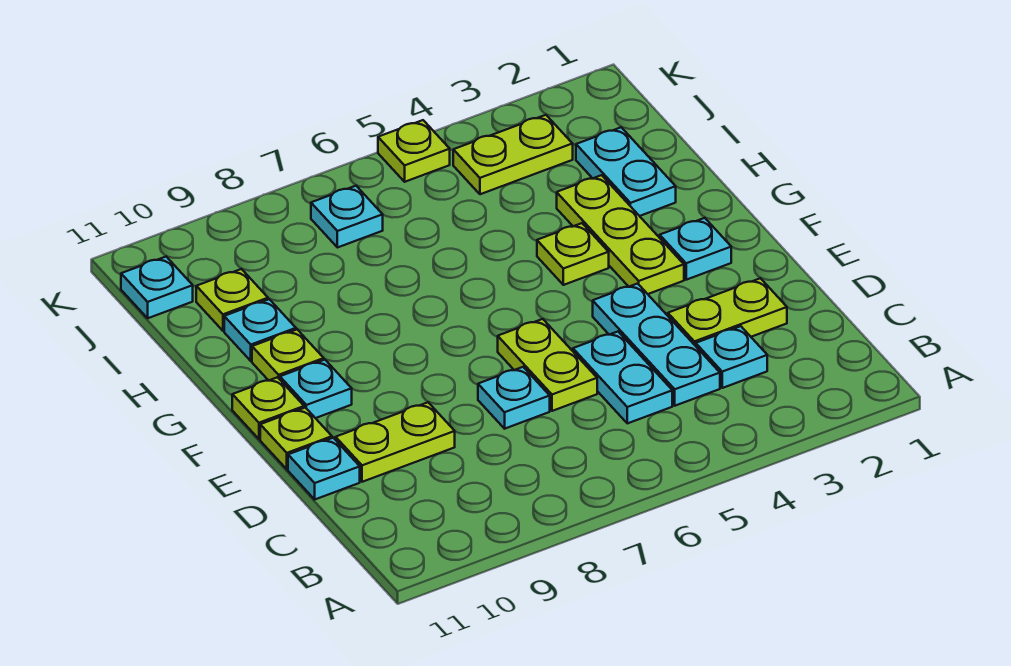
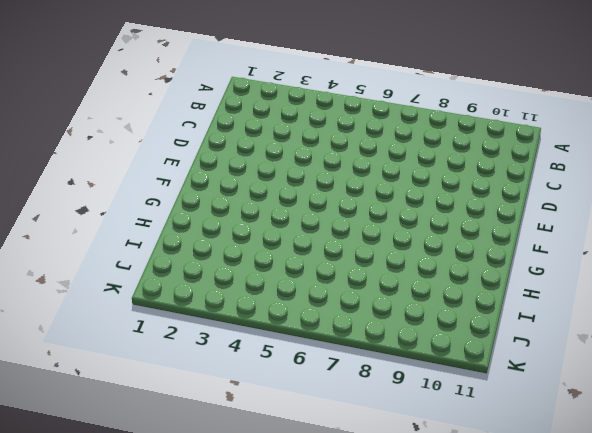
none -> cyan 1x1 plate [696,326,767,388]
none -> cyan 1x3 plate [593,284,720,406]
none -> cyan 1x2 plate [573,332,672,423]

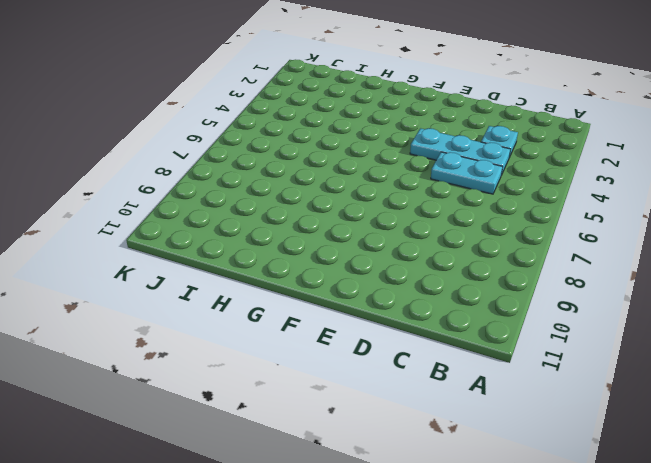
none -> lime 1x2 plate [668,278,787,346]
none -> lime 1x2 plate [498,319,597,411]
none -> cyan 1x1 plate [478,367,550,429]

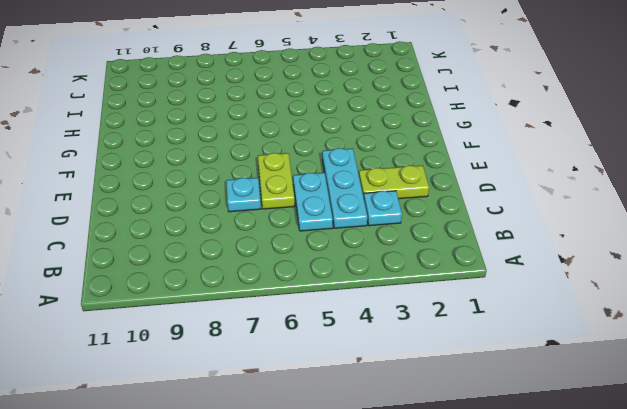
none -> lime 1x2 plate [336,402,455,482]
none -> cyan 1x1 plate [288,438,360,499]
none -> lime 1x1 plate [260,408,332,469]

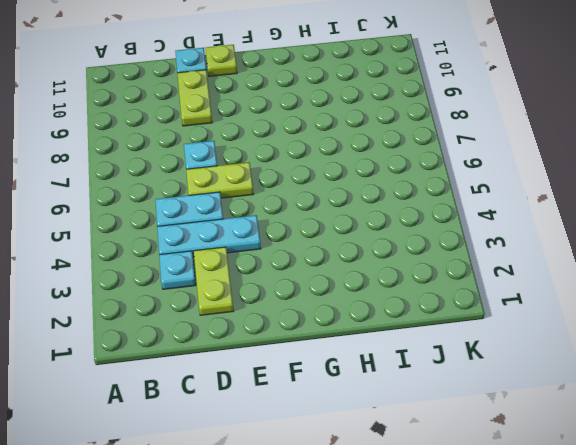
none -> cyan 1x1 plate [660,218,731,280]
none -> lime 1x3 plate [557,175,684,294]
none -> cyan 1x1 plate [280,360,352,418]

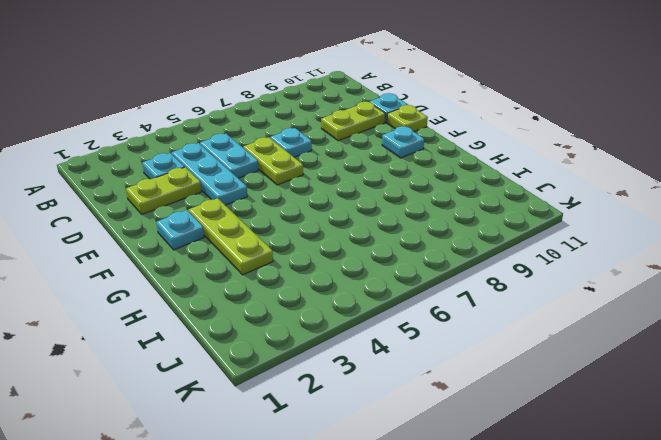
none -> lime 1x1 plate [232,377,304,439]
none -> lime 1x1 plate [537,223,609,285]
none -> lime 1x1 plate [252,330,324,380]

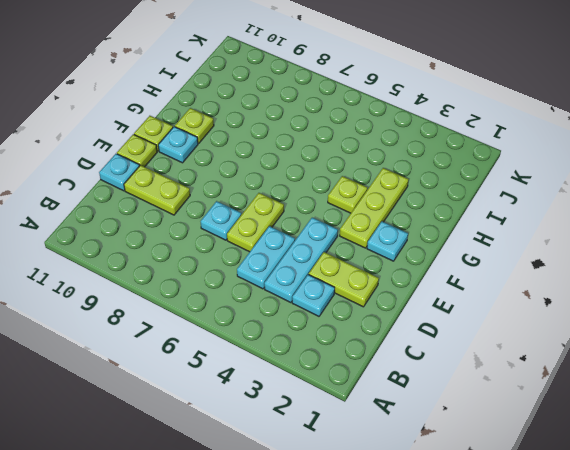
none -> cyan 1x2 plate [576,127,676,216]
none -> cyan 1x1 plate [224,299,296,361]
none -> lime 1x1 plate [196,269,268,331]

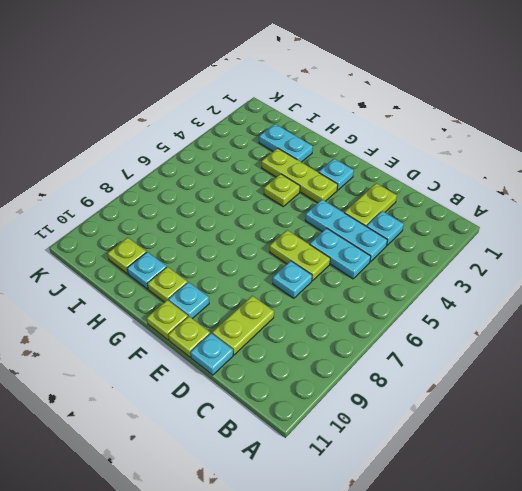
none -> lime 1x2 plate [453,115,573,194]
none -> cyan 1x1 plate [311,186,383,248]
none -> cyan 1x1 plate [121,257,193,318]

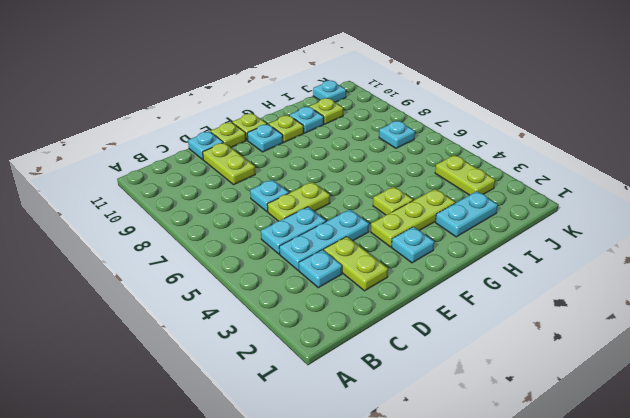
none -> lime 1x1 plate [378,120,450,182]

